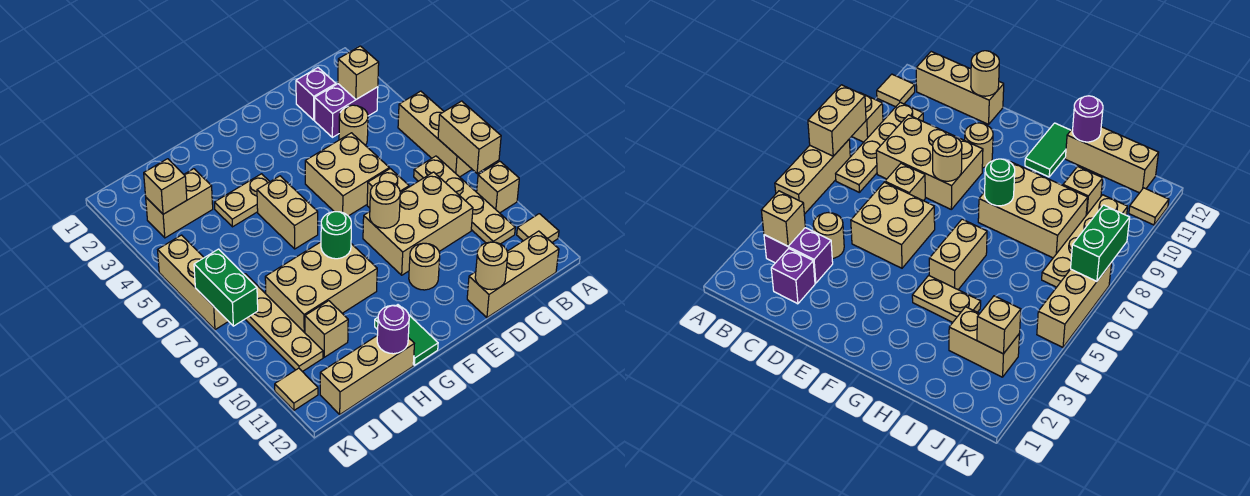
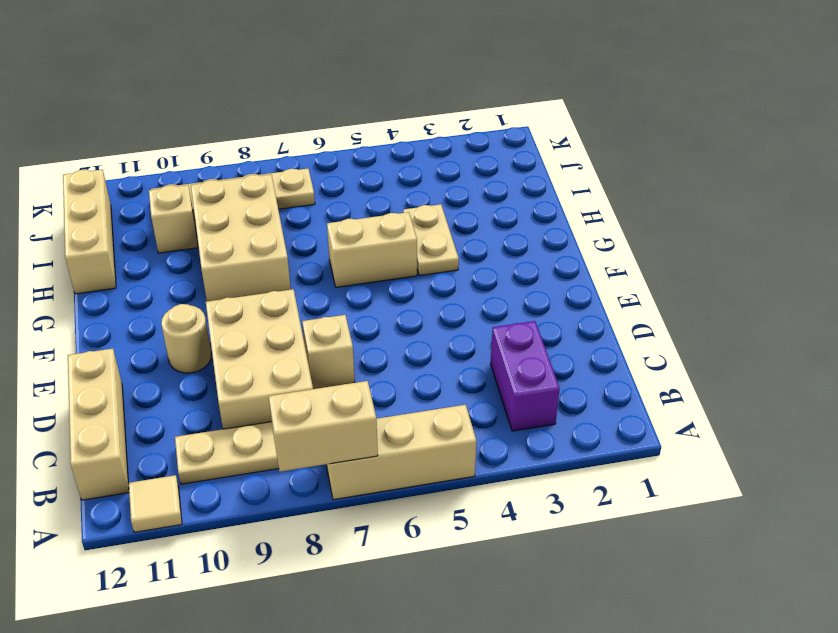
none -> tan 1x1 brick [477,161,519,213]
none -> purple 1x1 brick [296,68,336,120]
none -> tan 1x1 round brick [339,105,368,145]
none -> tan 2x2 brick [305,133,389,216]

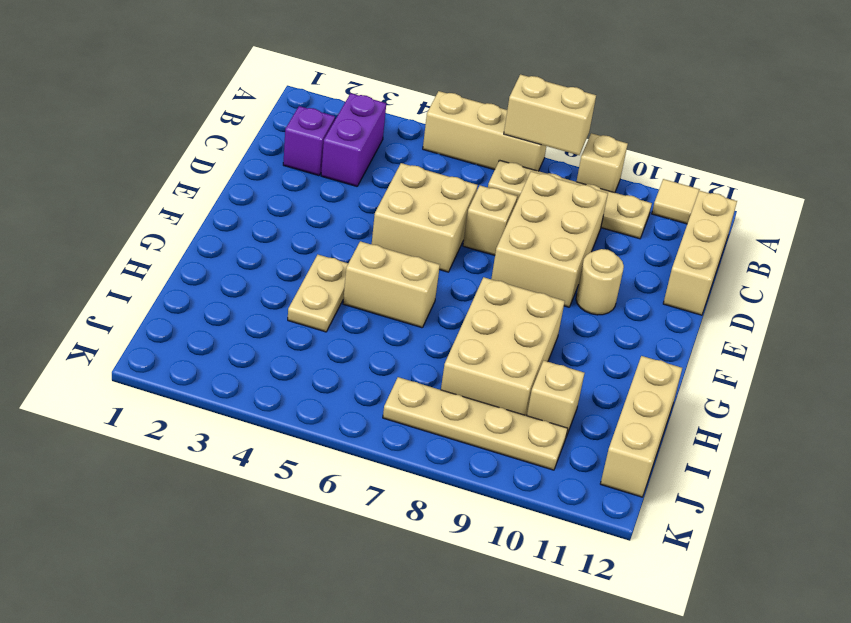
none -> tan 1x1 round brick [339,105,368,145]
none -> green 1x2 tile [375,305,438,365]
none -> tan 1x2 brick [146,169,213,238]
none -> tan 1x3 brick [158,235,228,330]

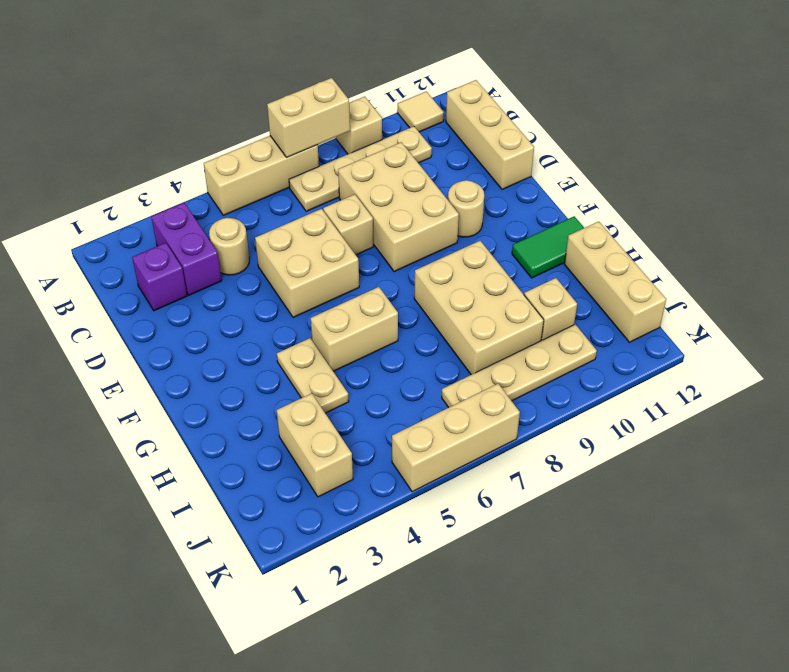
none -> tan 1x1 tile [275,368,318,410]
none -> tan 1x1 brick [338,46,379,99]
none -> tan 1x1 round brick [475,242,508,290]
none -> tan 1x1 round brick [370,181,400,228]

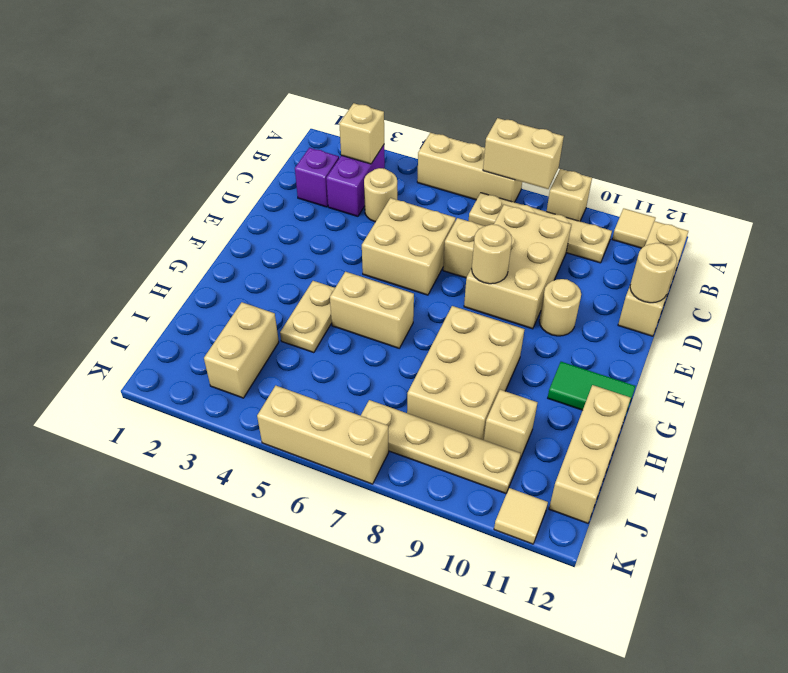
none -> green 1x1 round brick [321,212,351,259]
none -> purple 1x1 round brick [377,305,409,354]
none -> tan 1x1 brick [144,159,187,214]
none -> green 1x2 brick [194,249,258,326]

